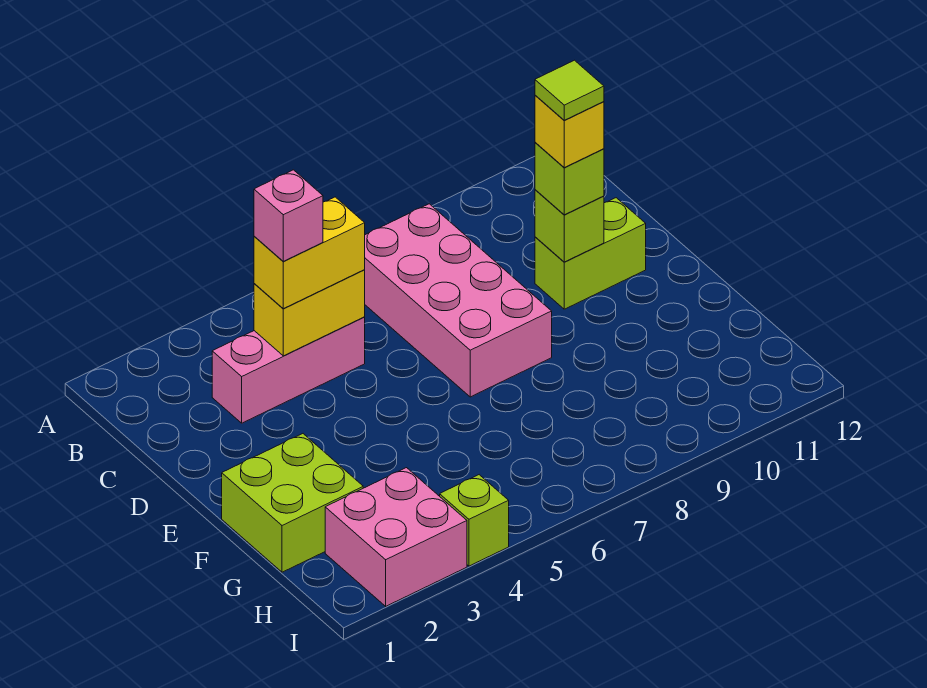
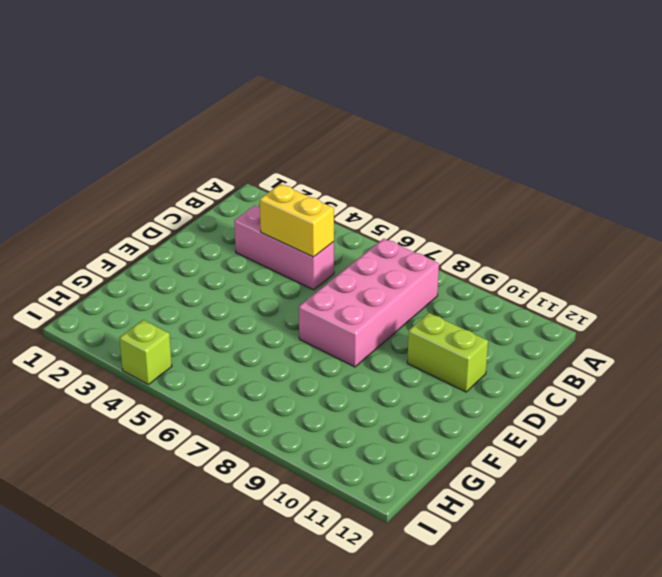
none -> lime 2x2 brick [222,434,363,572]
none -> pink 2x2 brick [325,468,467,606]
none -> lime 1x1 brick [535,190,604,262]

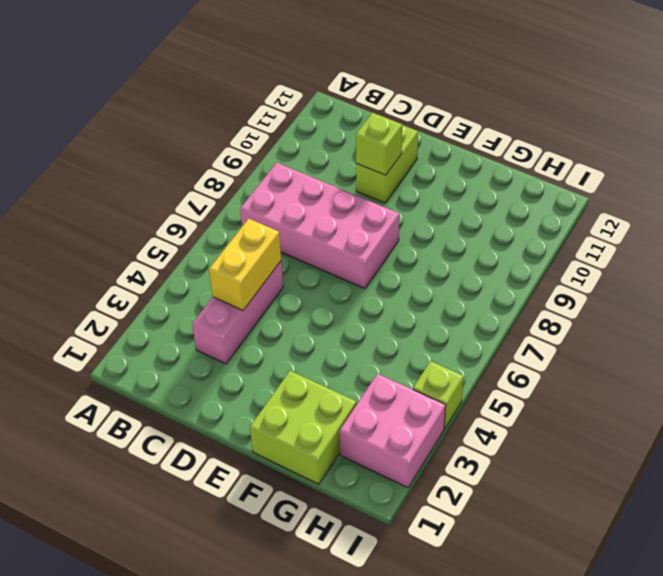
none -> yellow 1x2 brick [254,197,365,309]
none -> lime 1x1 brick [535,142,604,215]
none -> pink 1x1 brick [254,170,323,261]

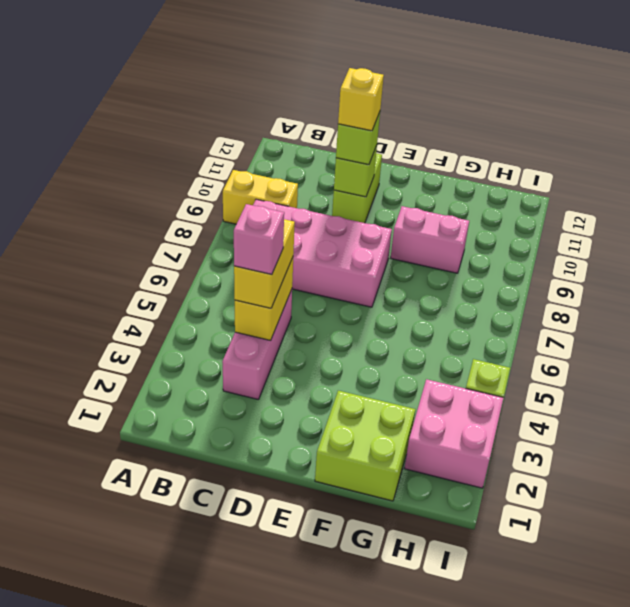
yellow 1x2 brick [223,170,298,224] -> none
pink 1x2 brick [391,206,469,273] -> none
none -> lime 1x1 tile [535,60,604,120]

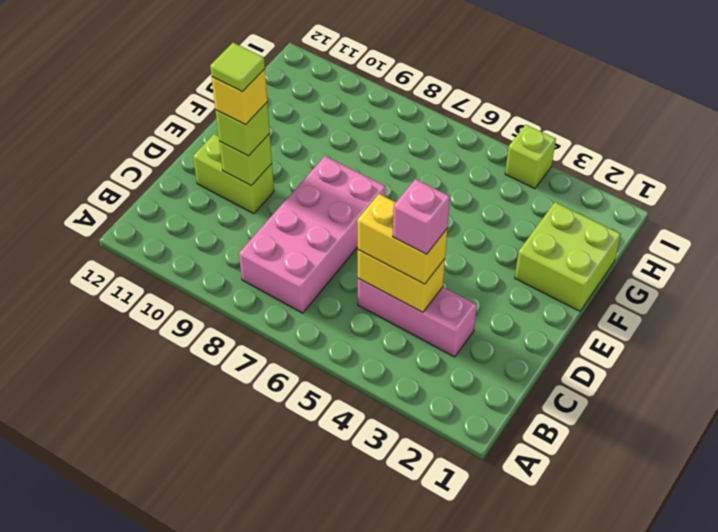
none -> pink 2x2 brick [325,468,467,606]

